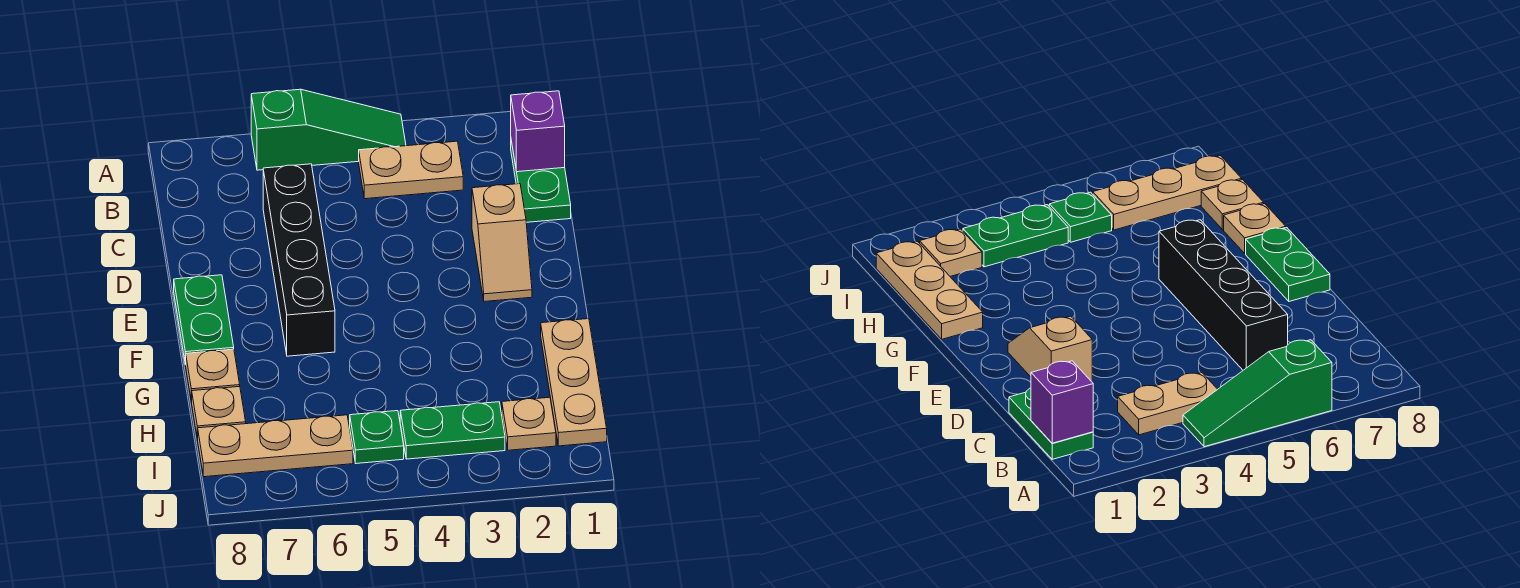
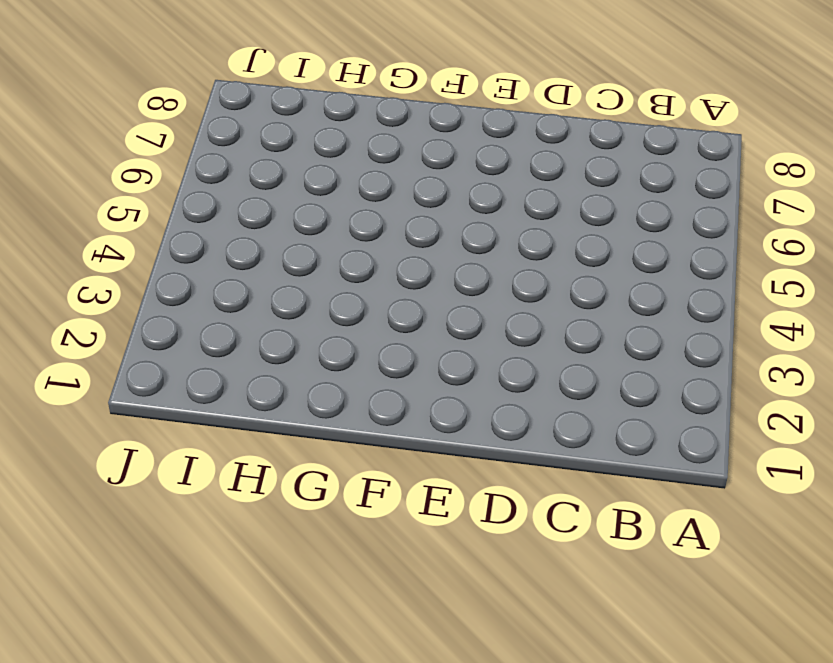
none -> green 1x3 slope [251,89,406,170]
none -> green 1x2 plate [511,141,571,222]
none -> tan 1x2 plate [359,141,463,199]

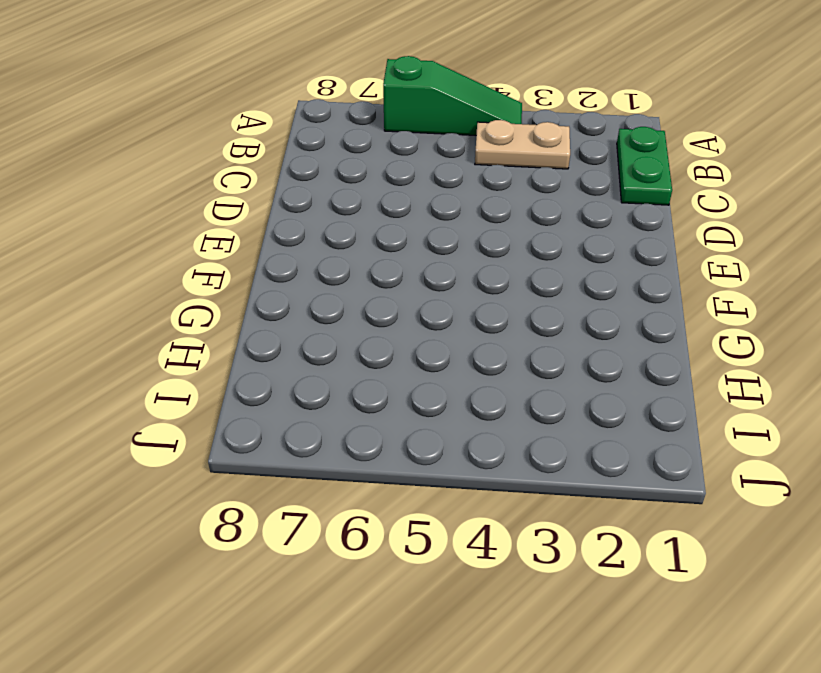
none -> black 1x4 brick [263,164,335,356]
none -> tan 1x2 slope [472,184,532,302]
none -> green 1x2 plate [174,275,234,365]

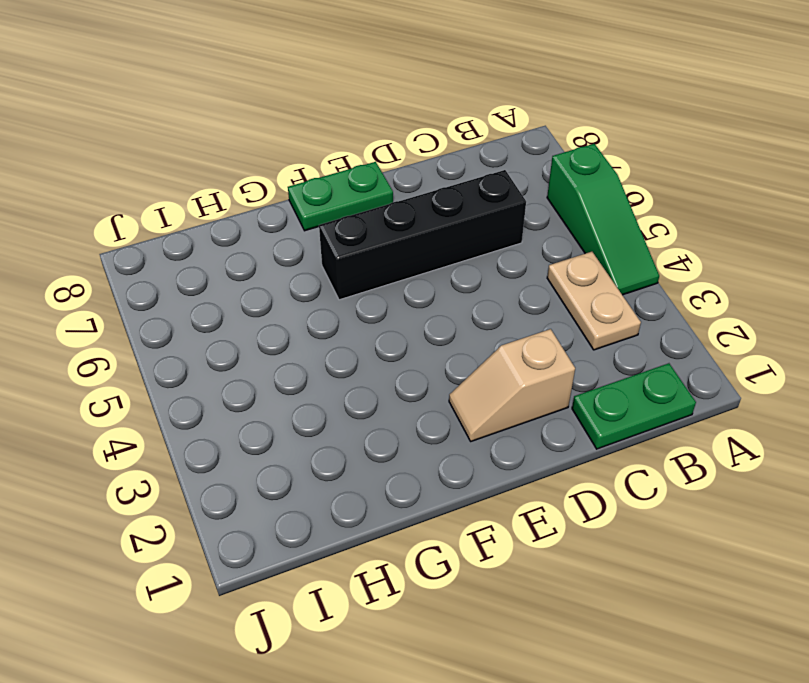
none -> tan 1x3 plate [541,319,607,446]
none -> tan 1x1 plate [186,349,240,402]
none -> tan 1x1 plate [192,387,246,439]

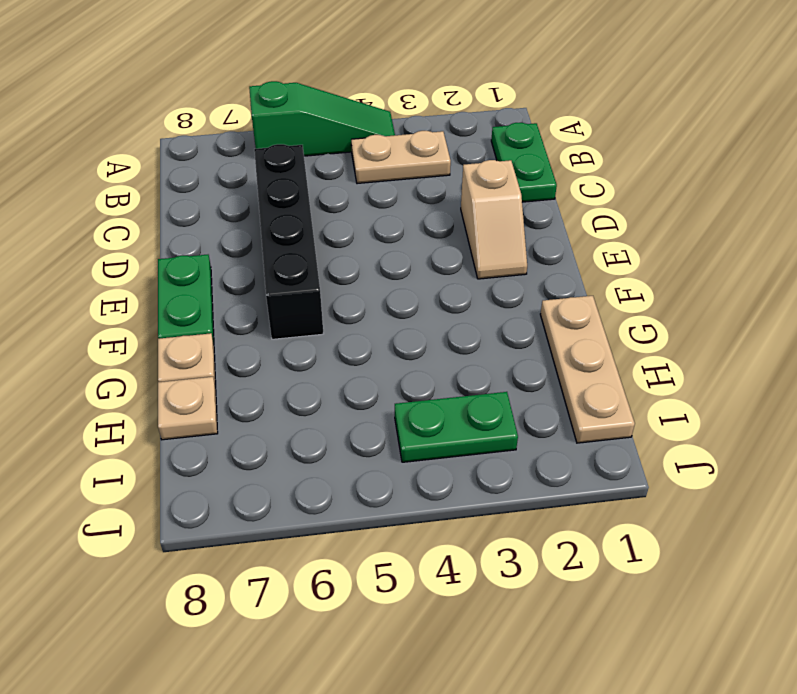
none -> tan 1x1 plate [502,397,556,450]
none -> green 1x1 plate [350,411,404,464]
none -> tan 1x3 plate [198,415,353,477]

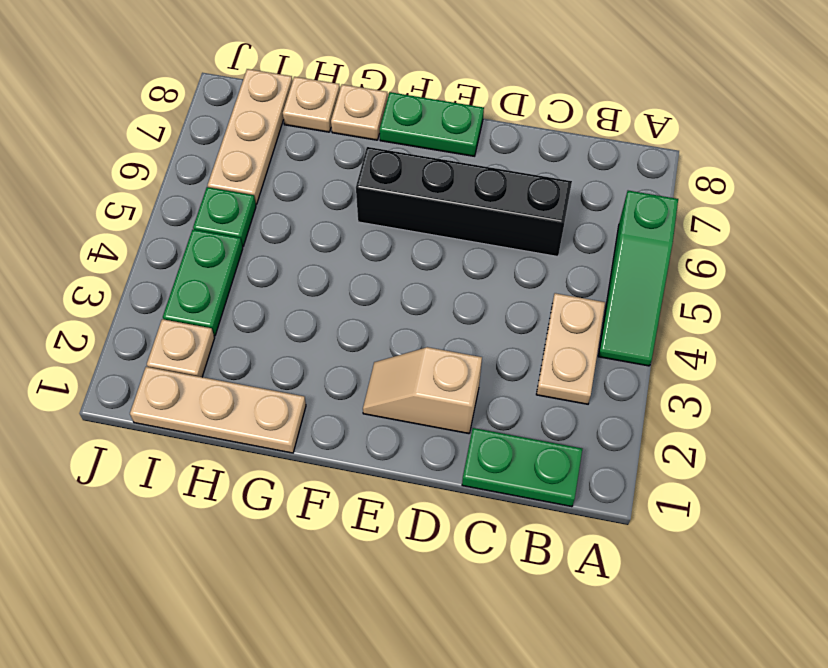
none -> purple 1x1 brick [511,91,565,172]

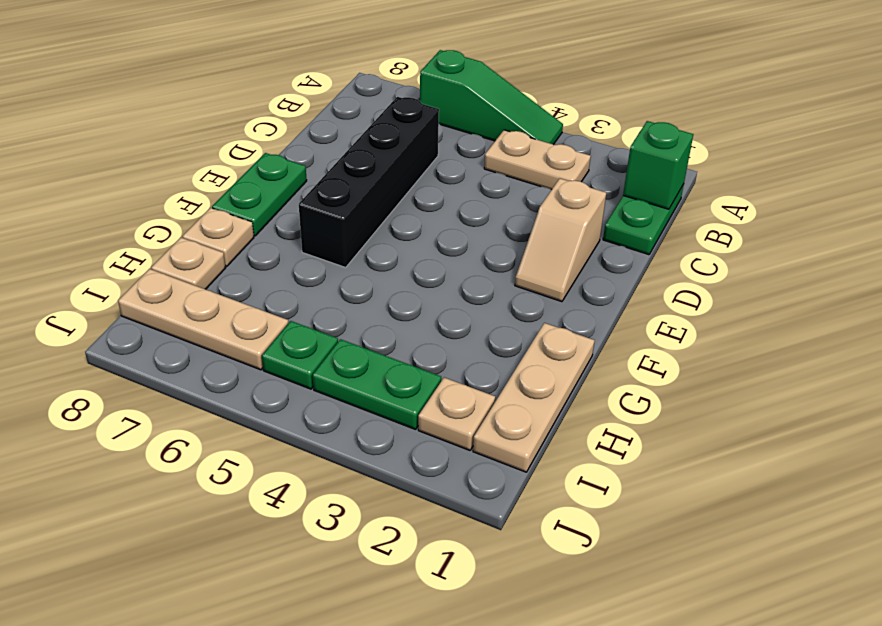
green 1x1 brick [623,121,693,209] -> purple 1x1 brick [511,91,565,172]

